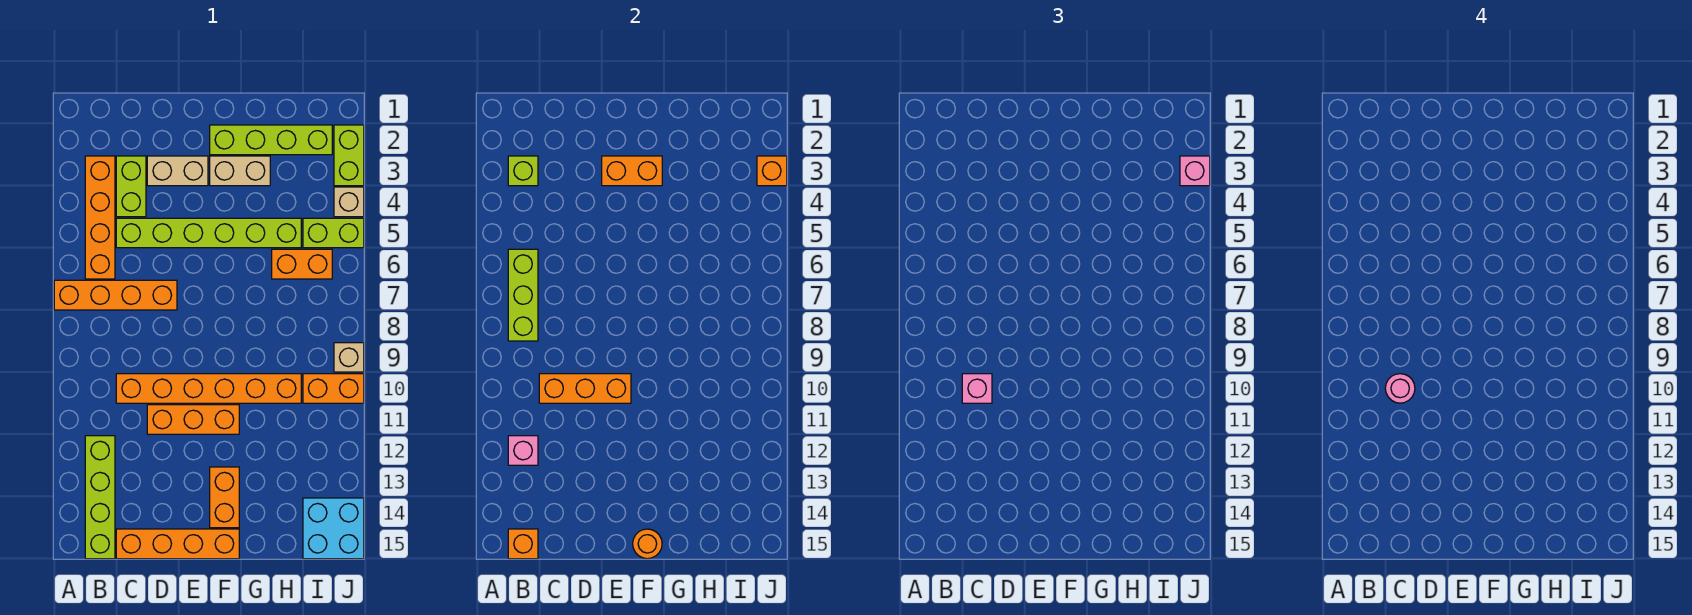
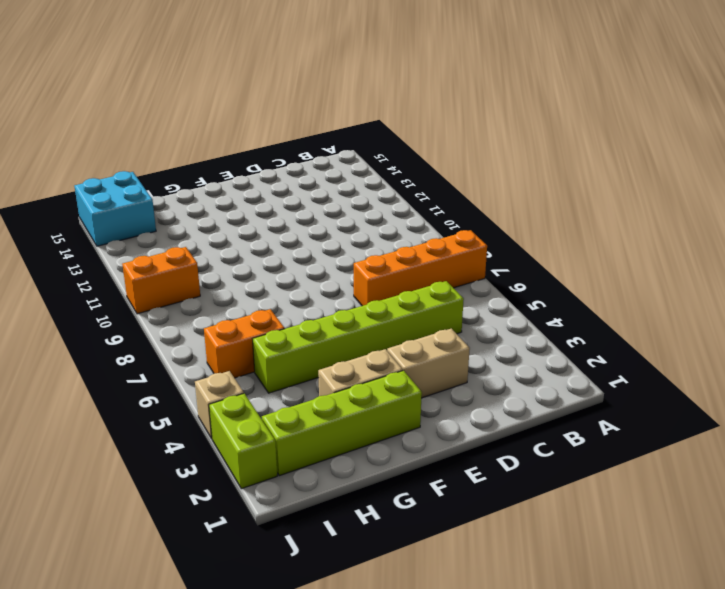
none -> orange 1x4 brick [85,156,115,279]
none -> lime 1x4 brick [85,436,115,559]
none -> lime 1x2 brick [116,156,146,217]
none -> orange 1x6 brick [116,374,301,403]

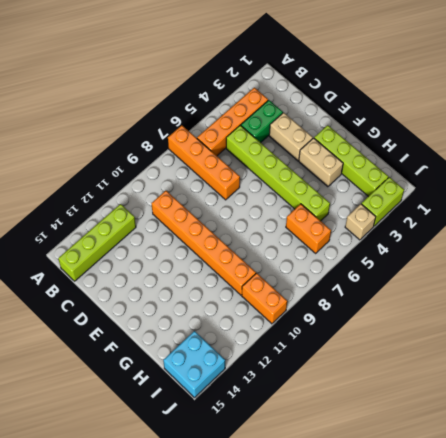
green 1x2 brick [241,100,283,143] -> lime 1x2 brick [116,156,146,217]
none -> orange 1x4 brick [116,529,239,559]
none -> orange 1x3 brick [147,405,239,434]
none -> orange 1x2 brick [210,467,239,528]
none -> lime 1x2 brick [303,218,364,248]

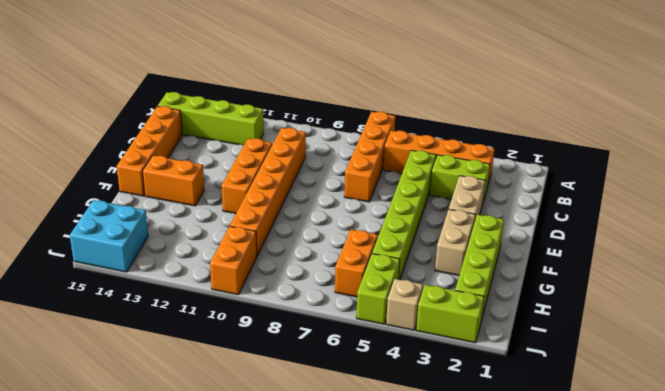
none -> tan 1x1 brick [334,343,364,372]
none -> lime 1x1 brick [508,156,538,186]
none -> lime 1x3 brick [508,249,538,341]
none -> pink 1x1 brick [508,436,538,465]

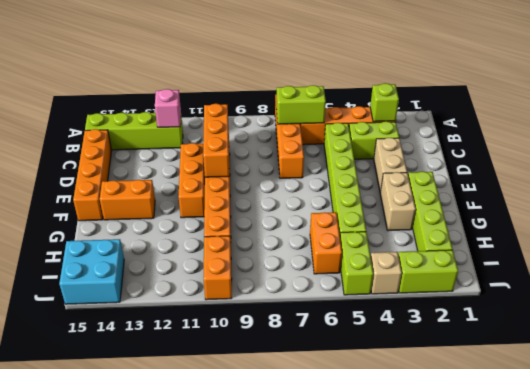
lime 1x2 brick [276,85,326,124] -> lime 1x3 brick [508,249,538,341]
none -> tan 1x1 brick [334,343,364,372]
none -> orange 1x1 brick [508,529,538,559]
none -> orange 1x2 brick [602,156,662,186]
none -> orange 1x1 round brick [633,529,662,559]

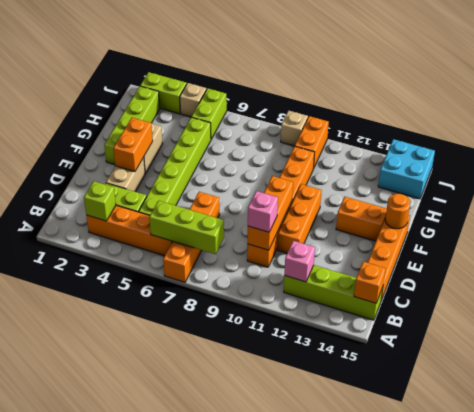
none -> orange 1x2 brick [272,249,332,279]
none -> orange 1x1 brick [757,156,787,186]
none -> pink 1x1 brick [1180,156,1210,186]
none -> pink 1x1 round brick [1385,374,1415,403]

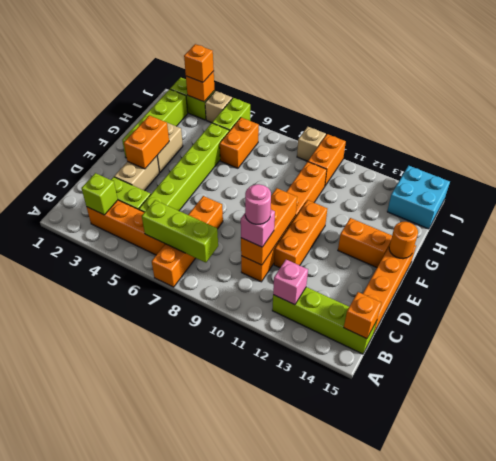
orange 1x1 brick [184,44,214,82] -> pink 1x1 brick [1180,156,1210,186]

